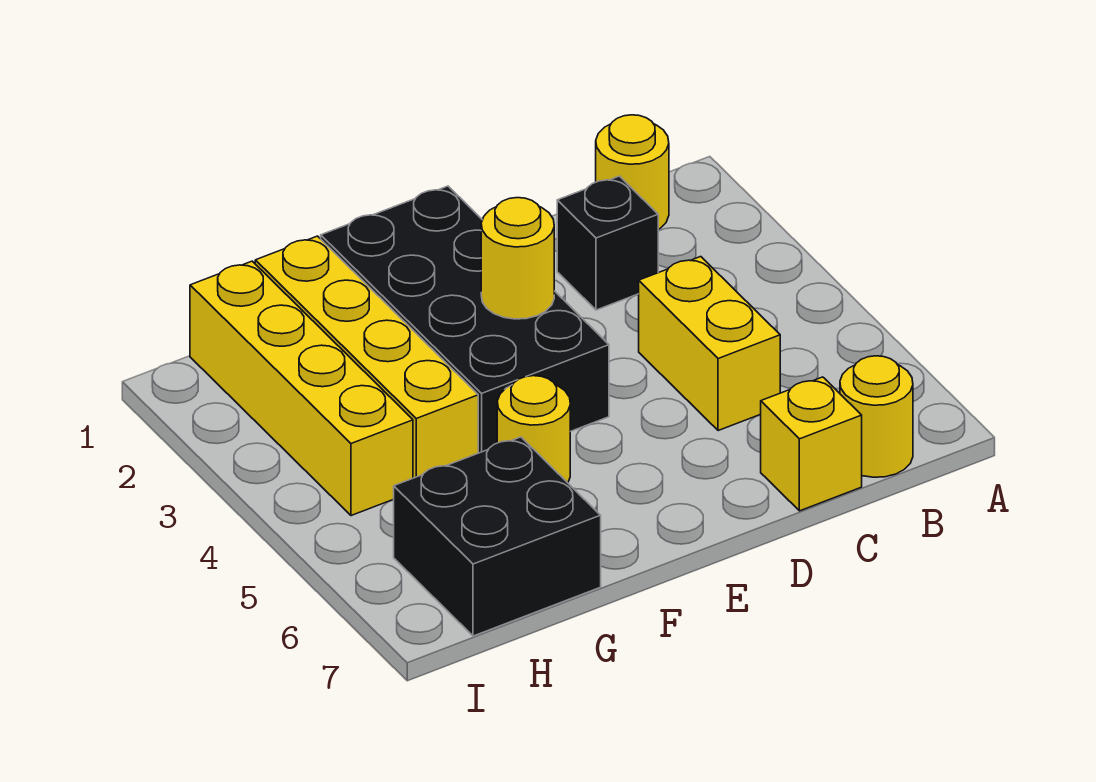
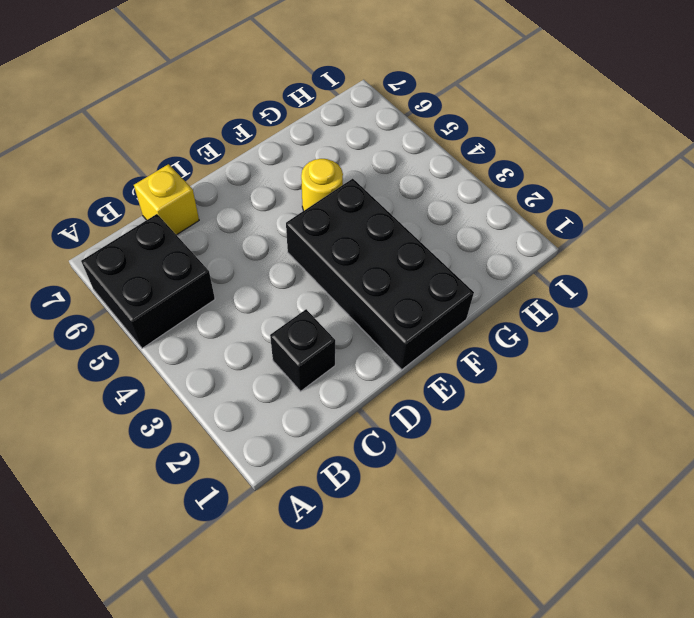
black 2x2 brick [81,214,215,348] -> black 2x2 brick moved to [394,437,601,636]
none -> yellow 1x1 round brick [596,115,669,229]
none -> yellow 1x1 round brick [840,356,913,477]

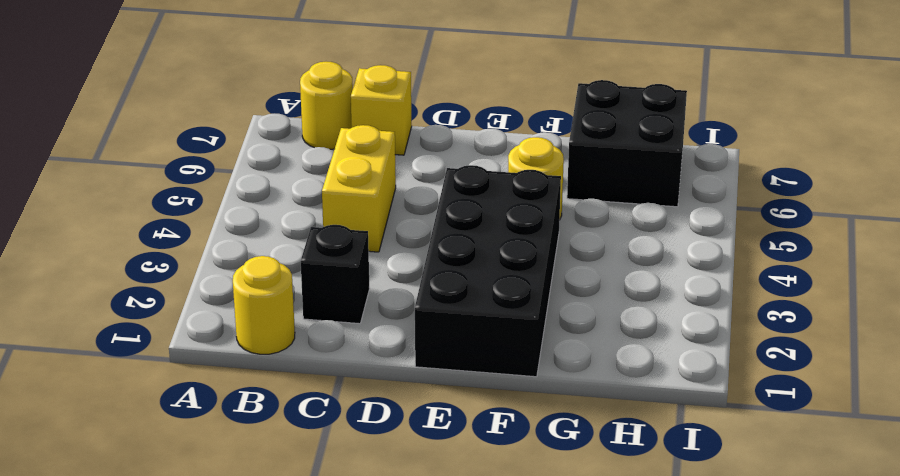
none -> yellow 1x4 brick [255,236,478,478]
none -> yellow 1x4 brick [190,261,413,516]

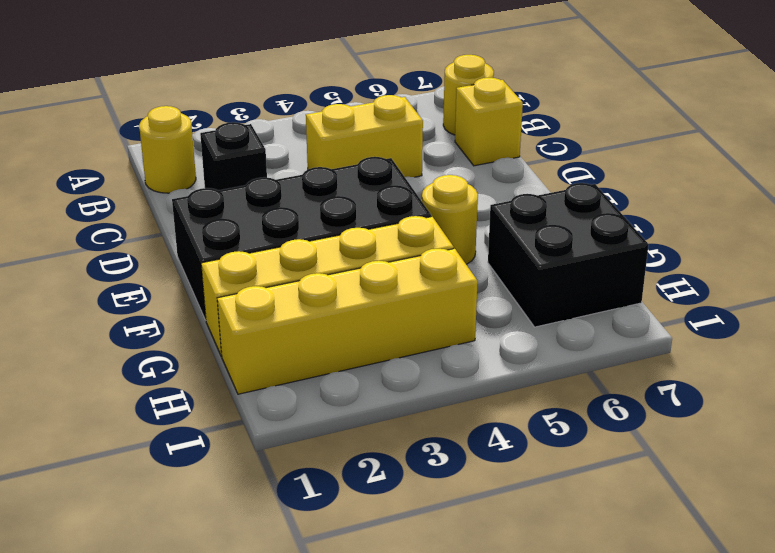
none -> yellow 1x1 round brick [481,198,554,319]

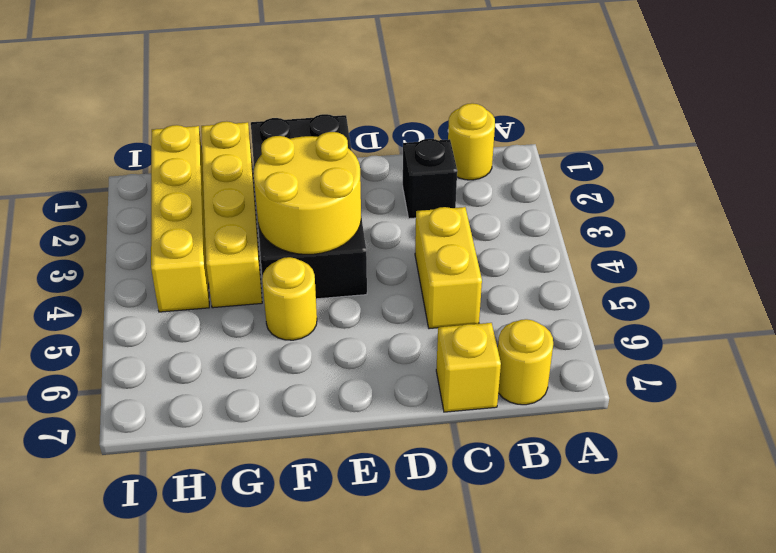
yellow 2x2 round brick [254,132,361,254] -> yellow 1x1 round brick [481,198,554,319]
none -> black 2x2 brick [394,437,601,636]

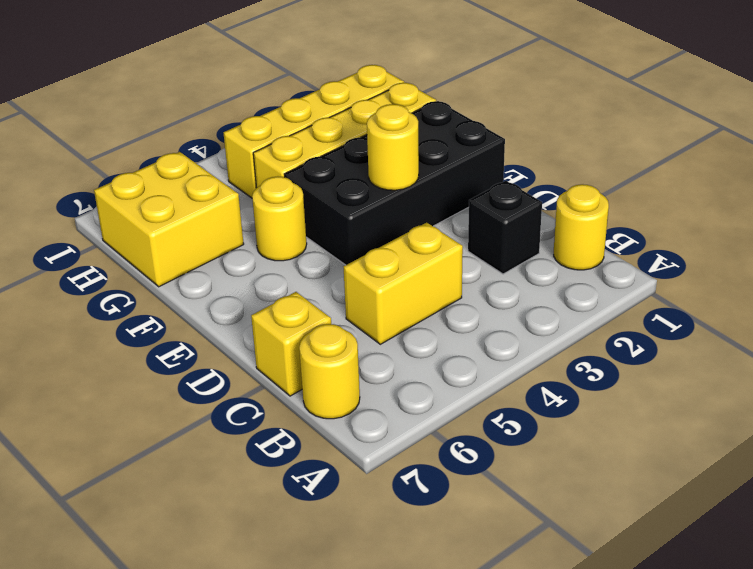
yellow 2x2 brick [94,152,244,287] -> black 2x2 brick [394,437,601,636]

